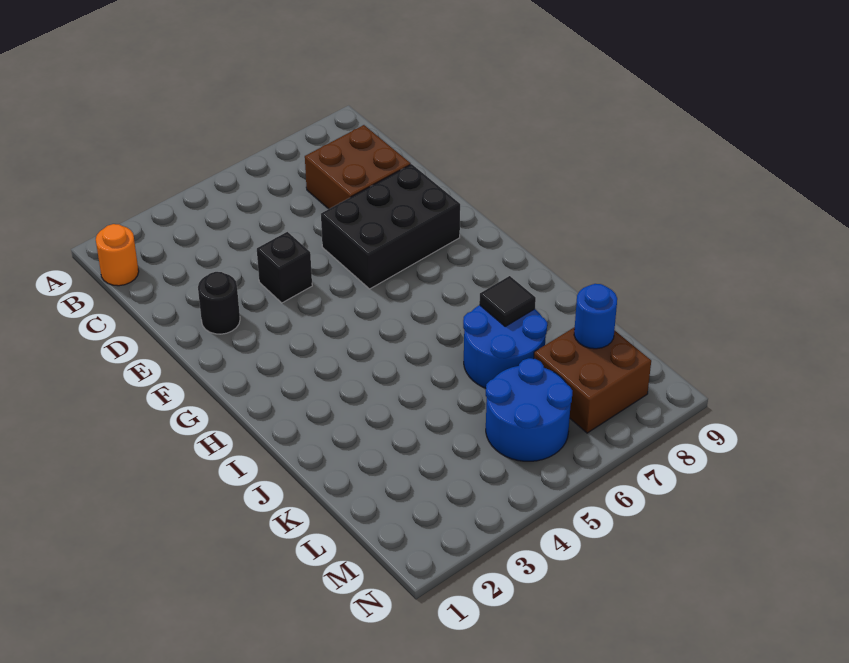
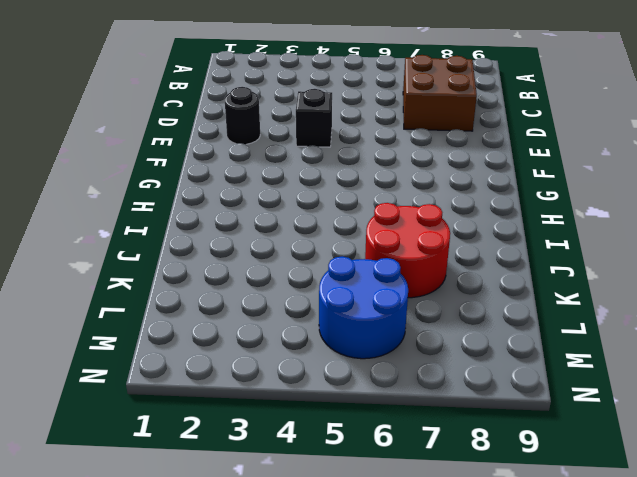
red 2x2 round brick [365,203,450,298] -> blue 2x2 round brick [463,305,547,388]
none -> orange 1x1 round brick [96,224,139,286]
none -> black 2x3 brick [321,164,460,289]

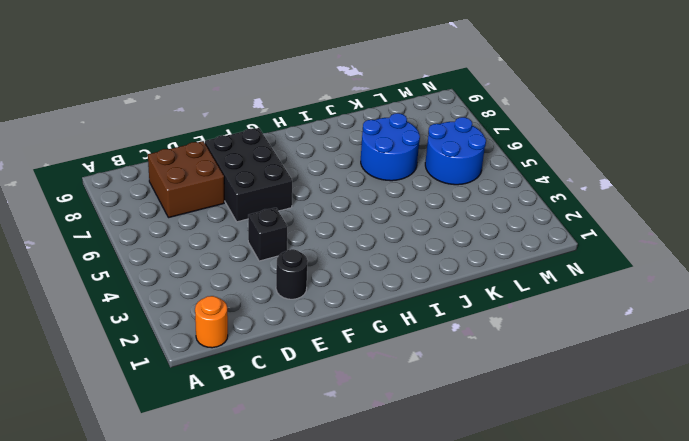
none -> brown 2x2 brick [534,327,651,433]
none -> black 1x1 tile [479,276,536,326]

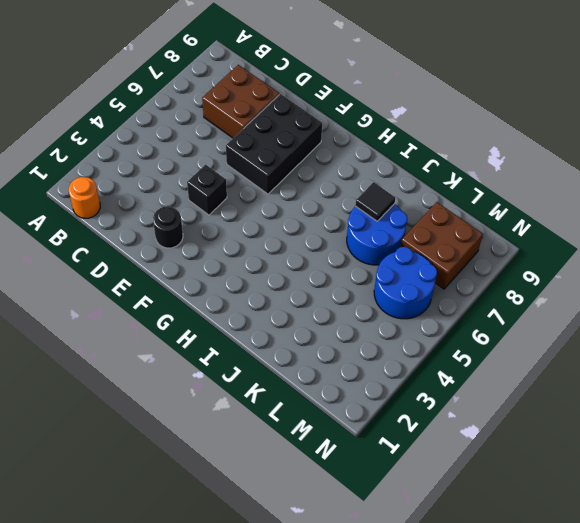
none -> blue 1x1 round brick [574,284,617,349]

